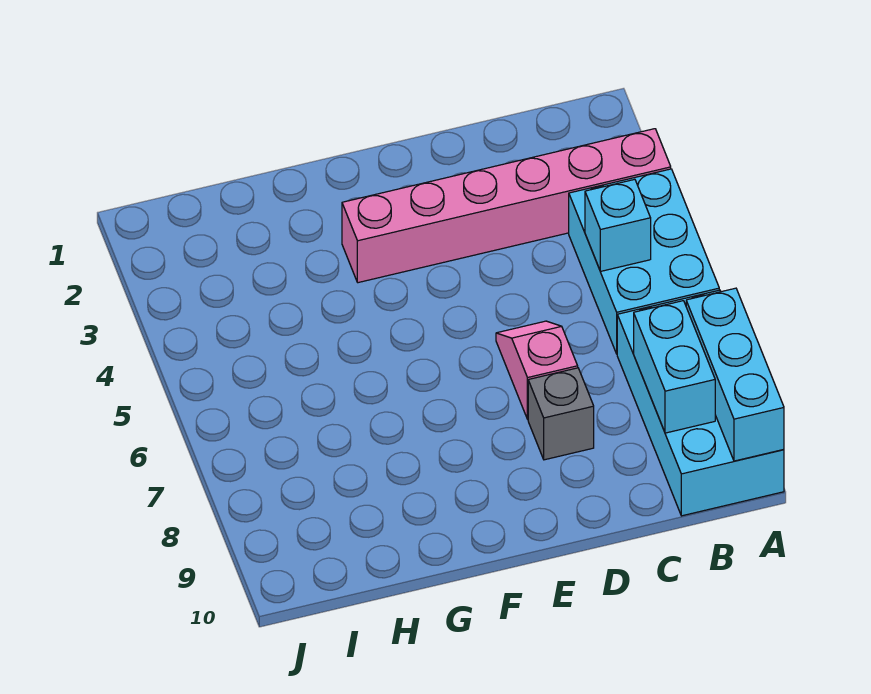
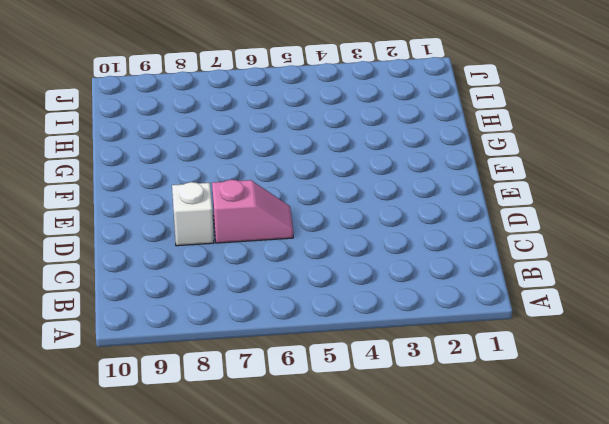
white 1x1 brick [172,182,214,246] -> grey 1x1 brick [528,368,594,460]
none -> pink 1x6 brick [342,129,671,283]
none -> cyan 2x3 brick [569,169,719,354]

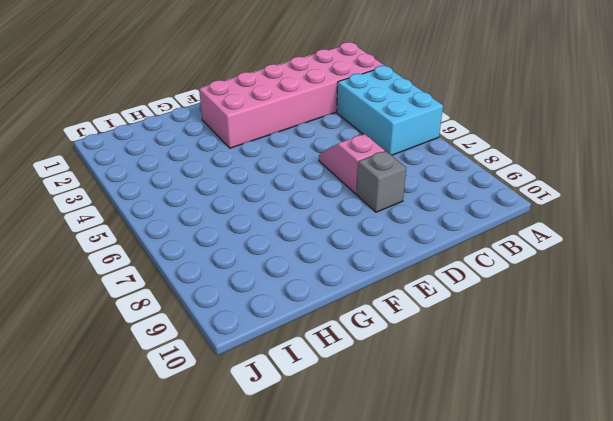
pink 2x6 brick [199,42,385,148] -> pink 1x6 brick [342,129,671,283]
none -> cyan 2x4 brick [617,290,784,516]
none -> cyan 1x3 brick [686,288,784,461]

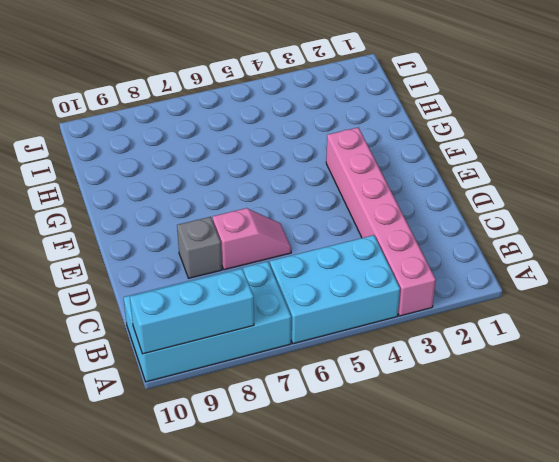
none -> cyan 1x1 brick [585,179,651,271]
none -> cyan 1x2 brick [634,301,715,433]

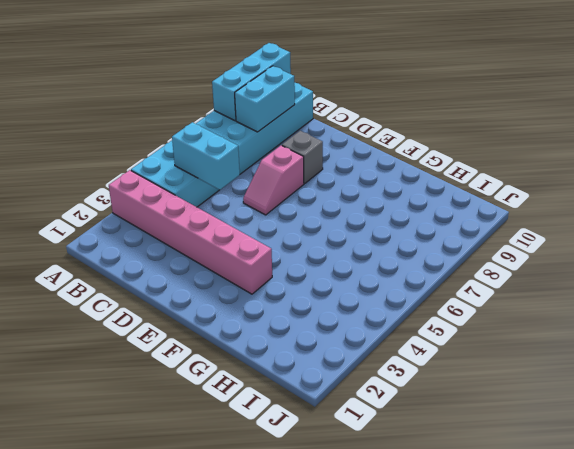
cyan 1x2 brick [172,122,240,190] -> cyan 1x1 brick [585,179,651,271]

